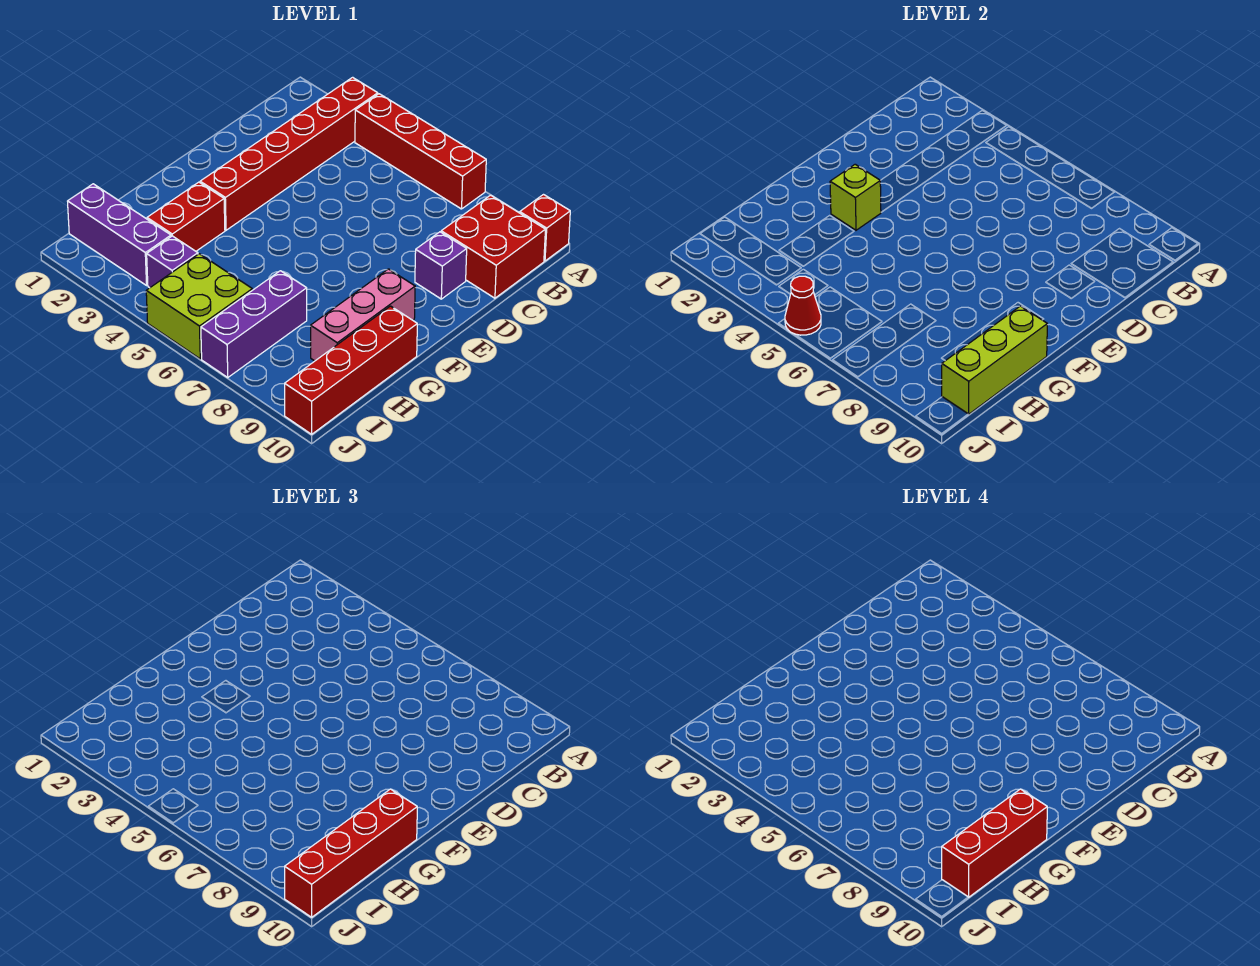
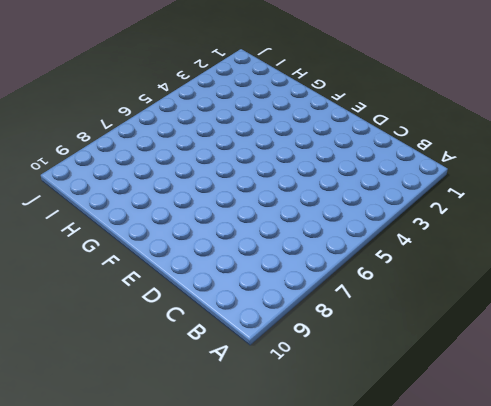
none -> red 1x6 brick [200,77,378,230]
none -> red 1x4 brick [355,94,486,209]
none -> red 1x1 brick [520,195,570,261]

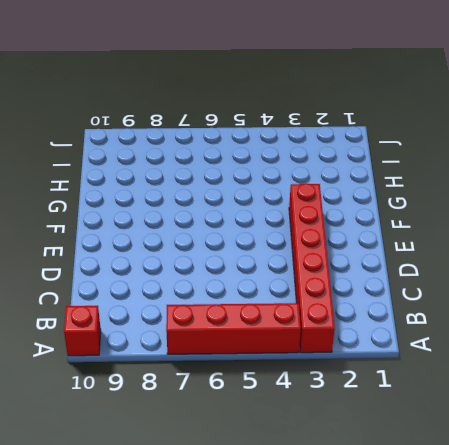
none -> red 2x2 brick [441,195,546,298]
none -> purple 1x1 brick [415,232,467,299]
none -> pink 1x3 brick [311,269,415,361]

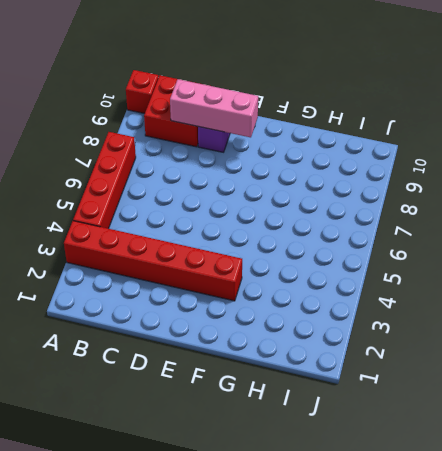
pink 1x3 brick [170,79,258,137] -> pink 1x3 brick moved to [311,269,415,361]
none -> red 1x2 brick [147,182,225,251]
none -> red 1x4 brick [285,306,417,434]
none -> purple 1x3 brick [201,271,307,377]

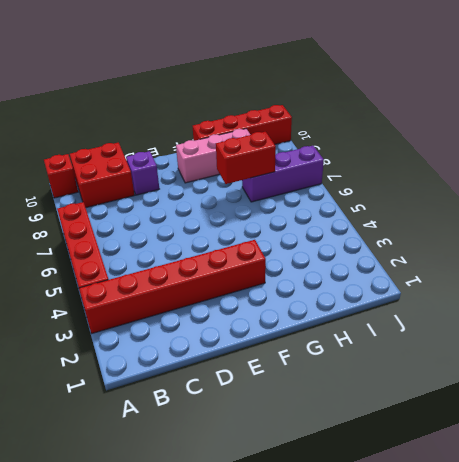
red 1x2 brick [216,132,276,184] -> red 1x2 brick moved to [147,182,225,251]
none -> purple 1x3 brick [68,184,171,285]
none -> purple 1x1 brick [147,236,198,288]
none -> lime 2x2 brick [146,254,252,359]

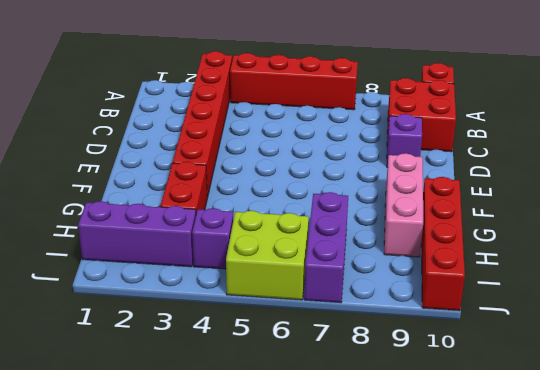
none -> lime 1x1 brick [830,164,881,230]
none -> lime 1x3 brick [942,306,1047,414]
none -> red 1x1 cone [785,276,821,335]

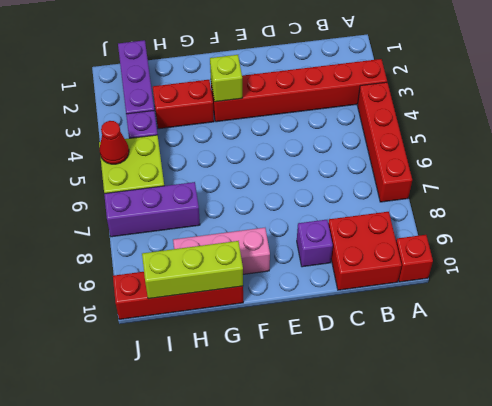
none -> red 1x4 brick [285,789,417,917]
none -> red 1x3 brick [942,789,1047,897]

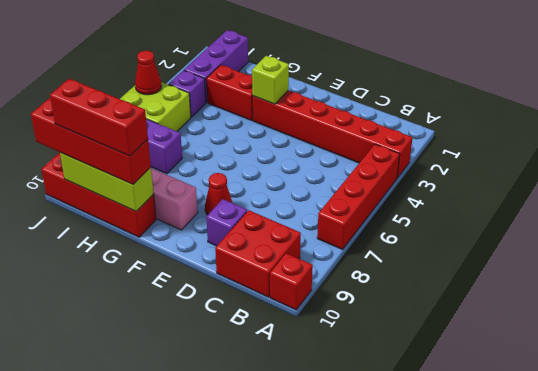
red 1x1 cone [205,173,232,215] -> none

